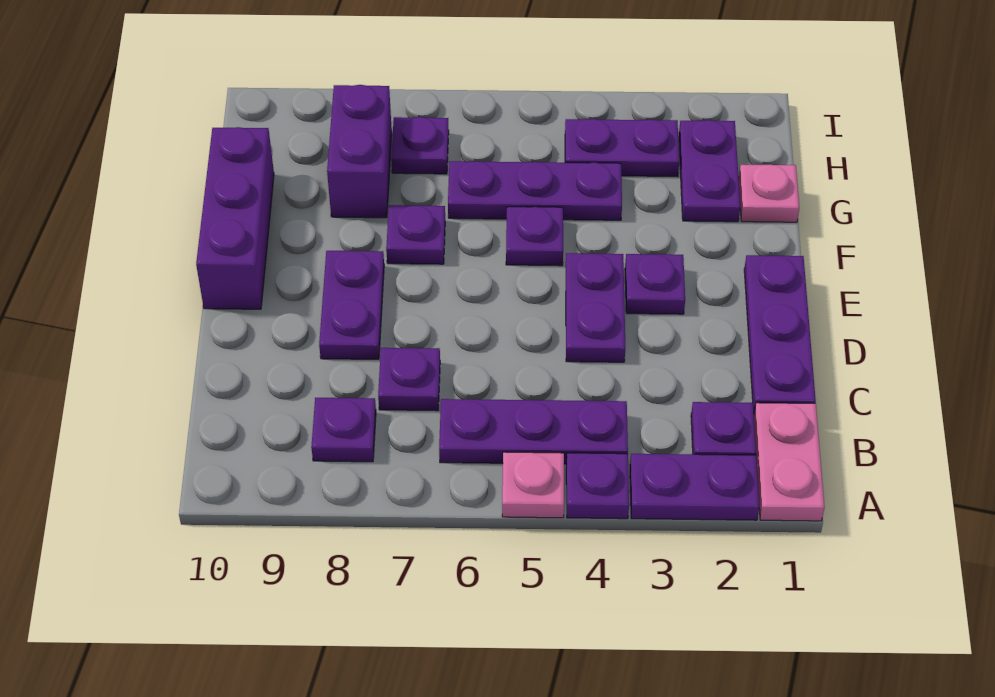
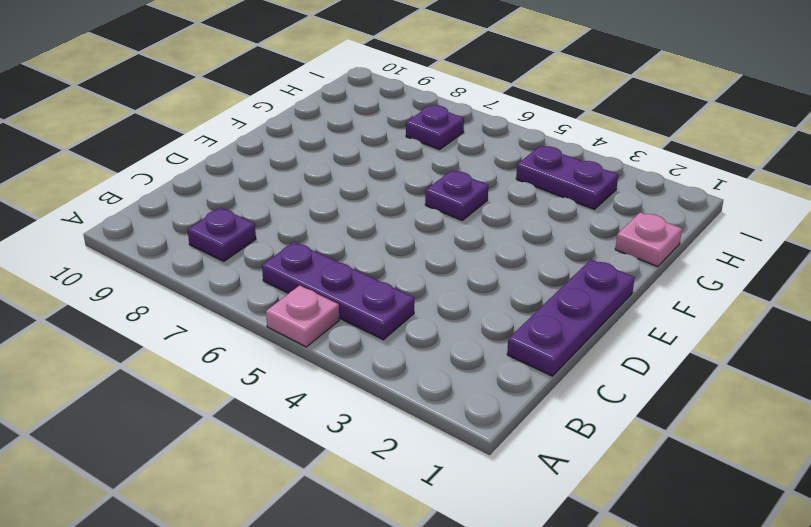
none -> pink 1x2 plate [754,403,825,521]
none -> purple 1x2 plate [630,454,759,520]
none -> purple 1x1 plate [566,453,629,519]

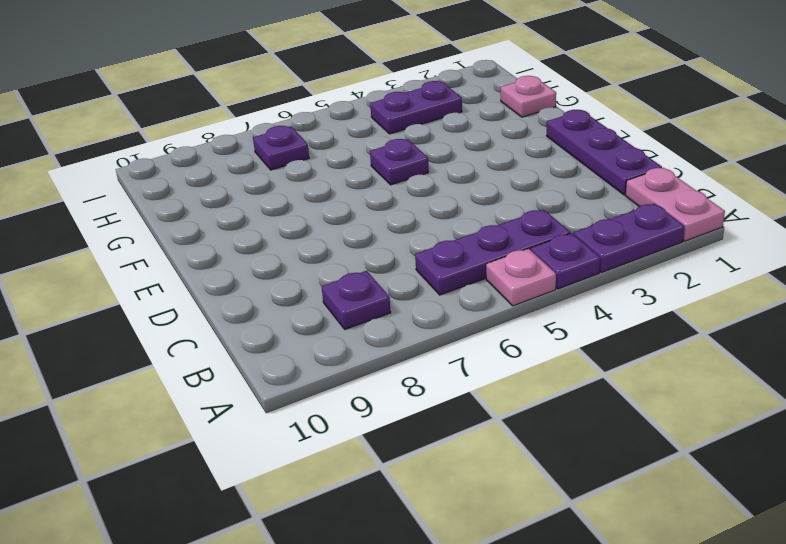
none -> purple 1x1 plate [691,402,756,455]
none -> purple 1x1 plate [378,348,440,411]
none -> purple 1x2 plate [566,253,625,362]

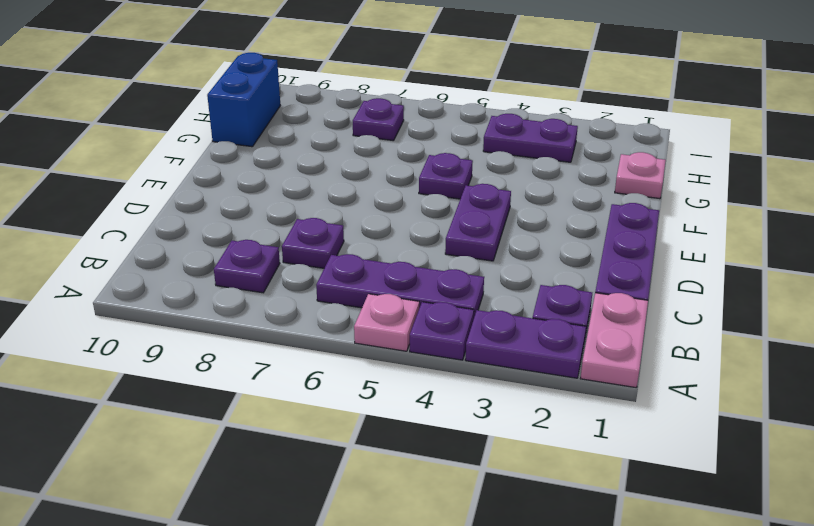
blue 1x2 brick [207,53,280,147] -> purple 1x3 brick [196,127,274,309]
none -> purple 1x2 plate [319,251,384,359]
none -> purple 1x1 plate [625,254,685,314]
none -> purple 1x1 plate [386,205,445,264]

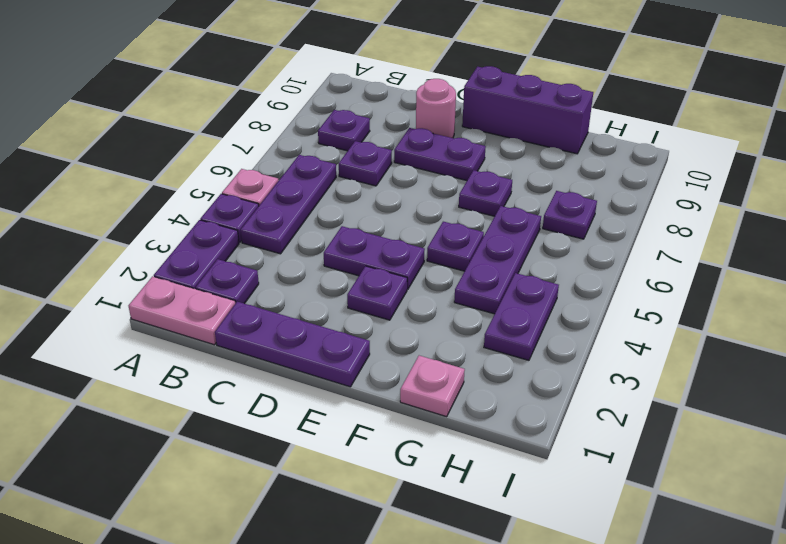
pink 1x1 round brick [416,79,456,138] -> none
none -> purple 1x2 plate [679,120,740,222]
none -> purple 1x2 brick [327,85,392,218]

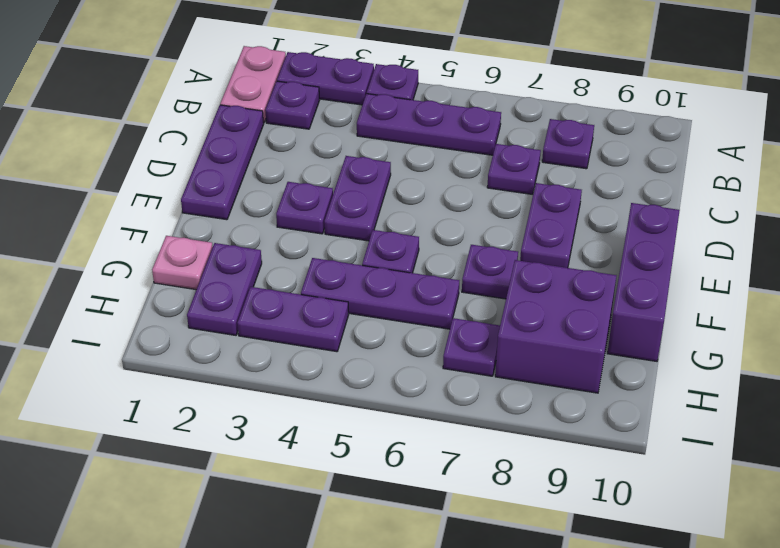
purple 2x2 brick [495,260,617,393] -> purple 1x2 brick [327,85,392,218]
none -> pink 1x1 plate [502,452,564,518]

